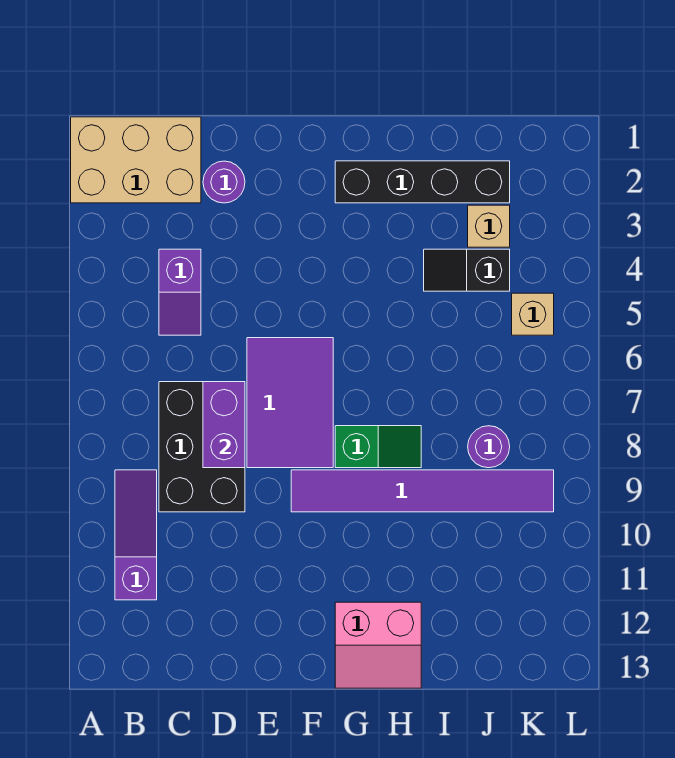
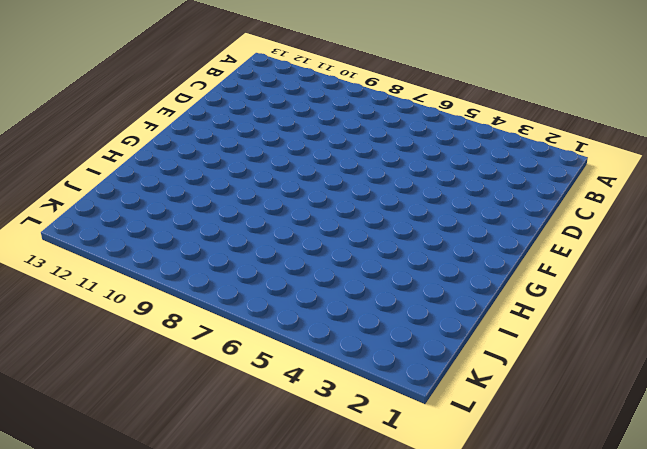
none -> tan 2x3 brick [71,117,201,203]
none -> purple 1x3 slope [115,470,157,600]
none -> purple 1x2 slope [159,249,201,335]

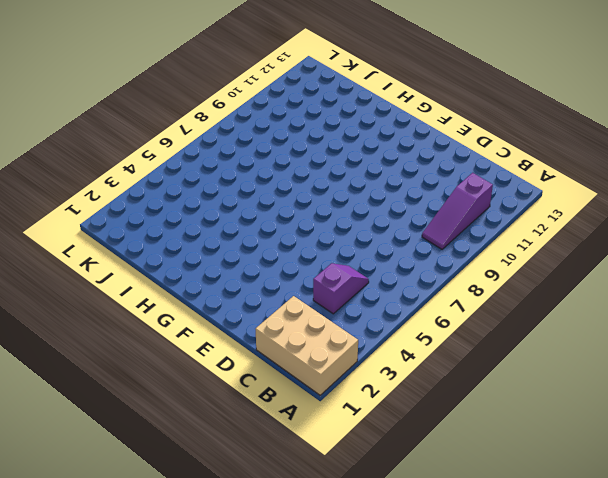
none -> black 2x3 brick [159,382,245,512]
none -> purple 1x1 round brick [203,161,245,203]
none -> purple 2x3 tile [247,338,333,468]

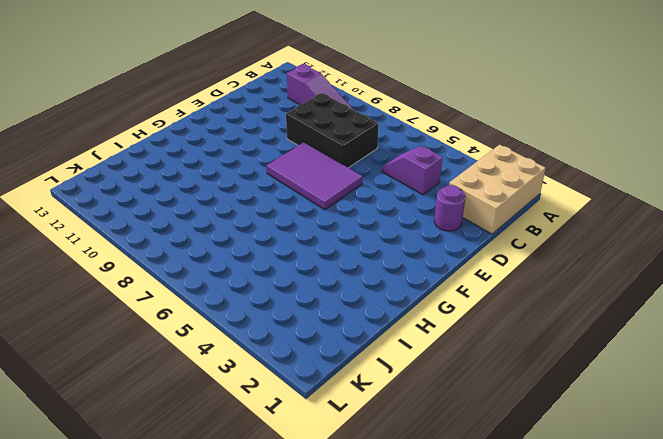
none -> purple 1x6 tile [291,470,554,512]
none -> black 1x4 brick [335,161,510,203]
none -> green 1x2 slope [335,426,421,468]

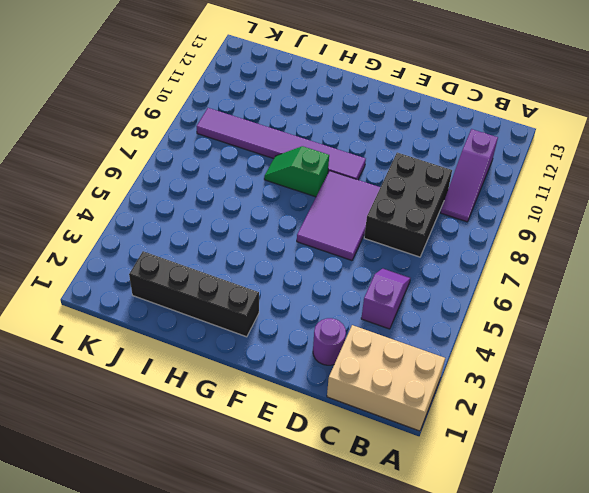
none -> pink 2x2 slope [335,602,421,688]
none -> black 1x2 slope [424,249,510,291]
none -> tan 1x1 brick [468,205,510,247]

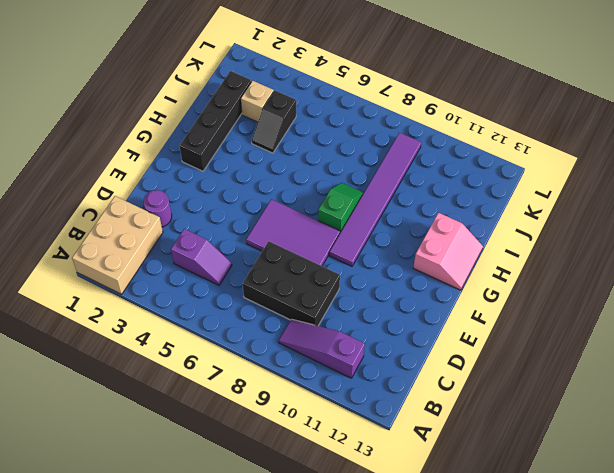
none -> purple 1x1 round brick [468,426,510,468]
none -> tan 1x1 brick [512,293,554,335]
none -> purple 1x2 brick [203,382,245,468]

